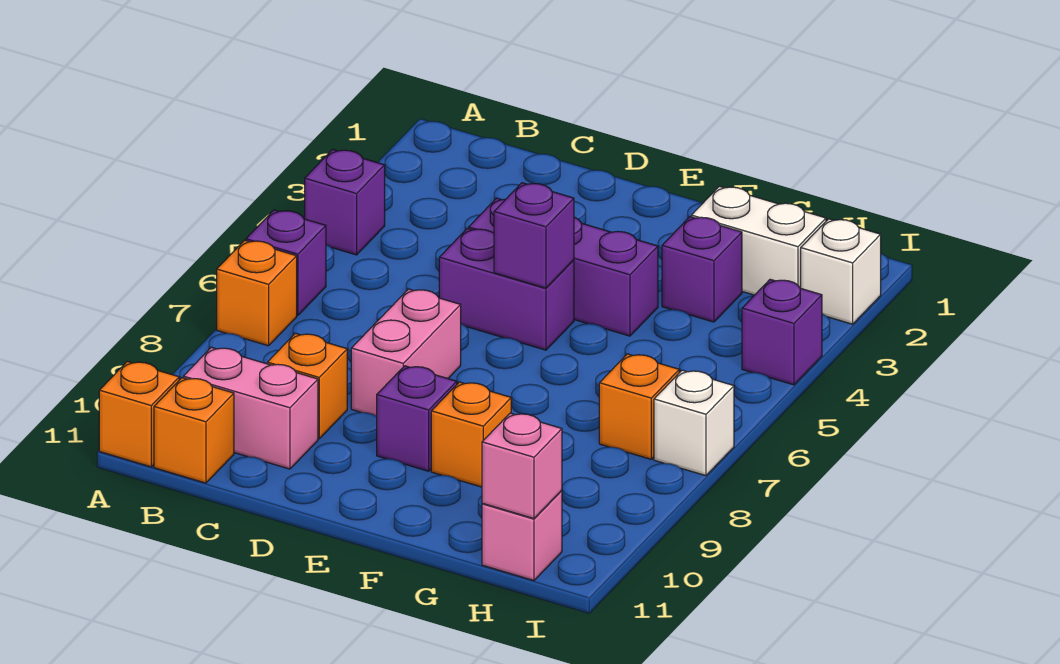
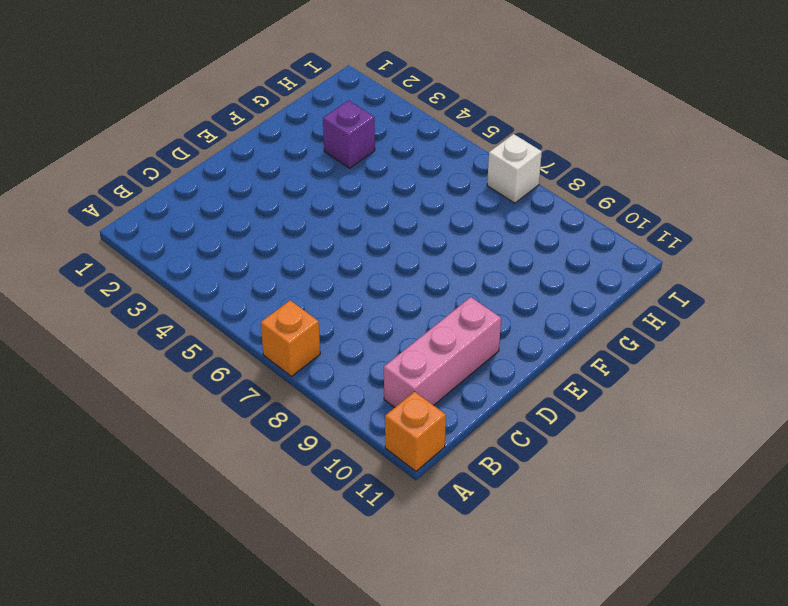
pink 1x3 brick [384,297,501,407] -> pink 1x2 brick [183,347,318,469]
none -> purple 1x1 brick [305,149,385,255]
none -> purple 1x1 brick [246,210,326,315]
none -> orange 1x1 brick [154,378,234,483]

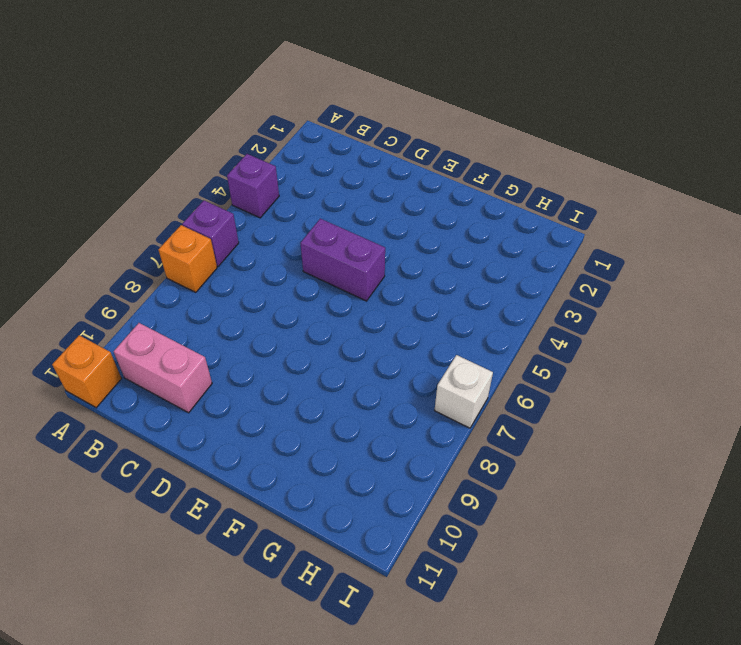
none -> orange 1x1 brick [154,378,234,483]
none -> orange 1x1 brick [267,333,347,439]
none -> purple 1x3 brick [469,198,658,336]

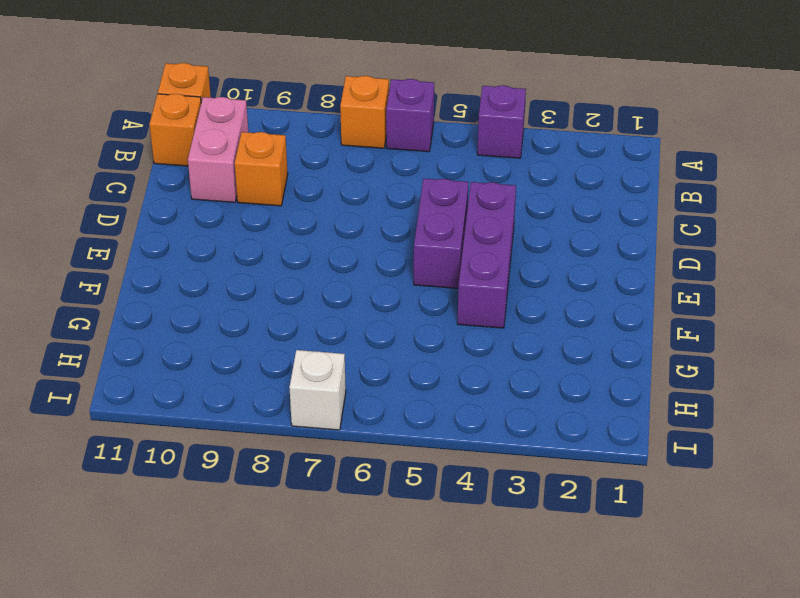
none -> pink 1x2 brick [351,289,461,416]
none -> purple 1x1 brick [377,366,457,471]
none -> orange 1x1 brick [431,382,511,487]

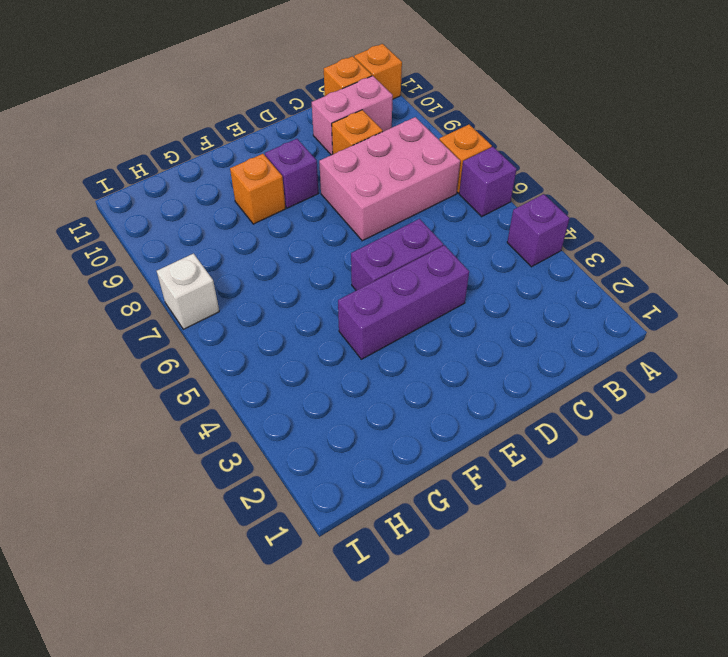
pink 2x3 brick [319,117,460,241] -> pink 1x2 brick [351,289,461,416]
none -> white 1x2 brick [691,186,826,295]
none -> purple 1x1 brick [662,217,742,322]
none -> orange 1x1 brick [599,354,679,459]

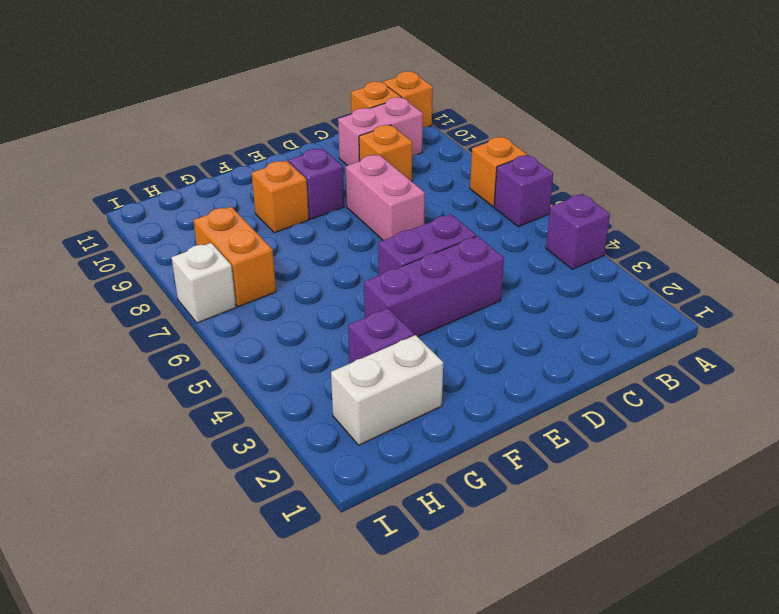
orange 1x2 brick [193,207,276,307] -> orange 1x1 brick [599,354,679,459]
none -> pink 1x1 brick [482,490,562,581]
none -> white 1x1 brick [801,219,881,324]
none -> purple 1x1 brick [742,279,822,385]

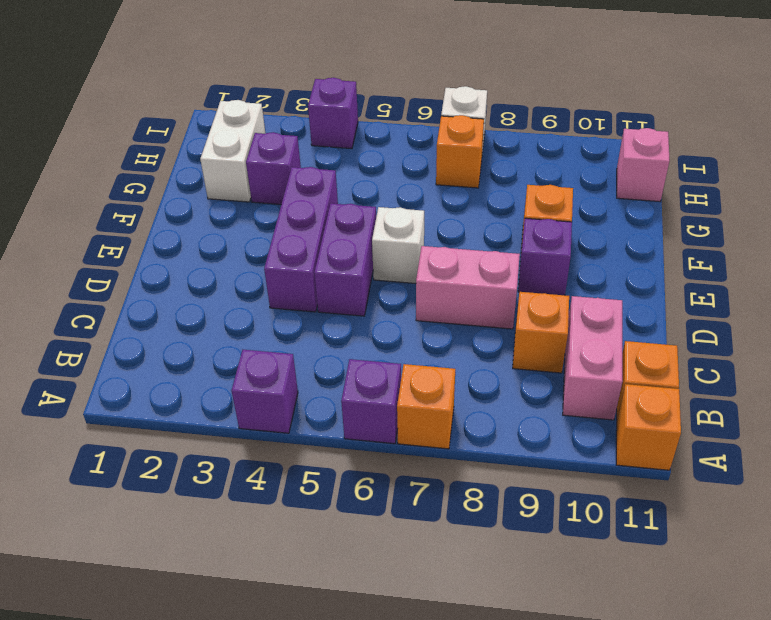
white 1x1 brick [372,207,424,283] -> white 1x1 brick moved to [801,219,881,324]
none -> purple 1x1 brick [494,183,574,288]
none -> pink 1x1 brick [482,413,562,519]

